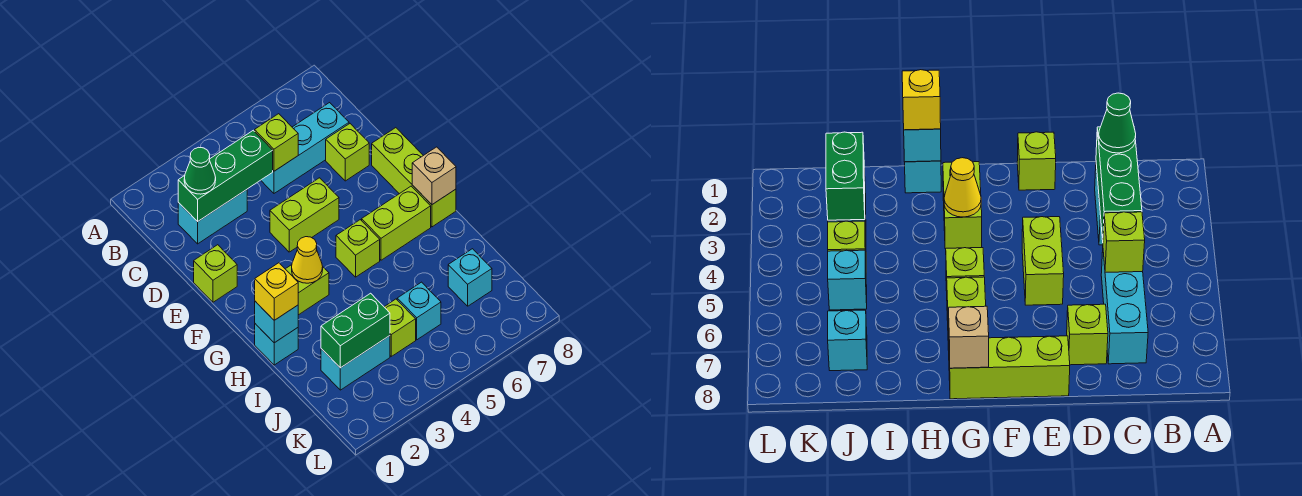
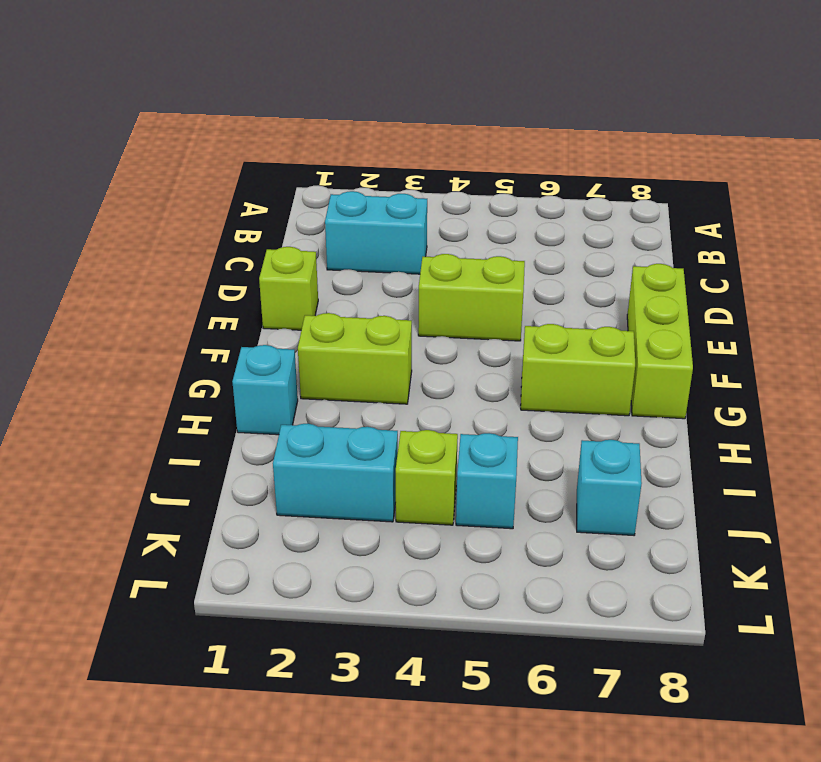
none -> cyan 1x3 brick [261,103,349,193]
none -> lime 1x1 brick [326,124,369,181]
none -> lime 1x1 brick [336,220,380,277]

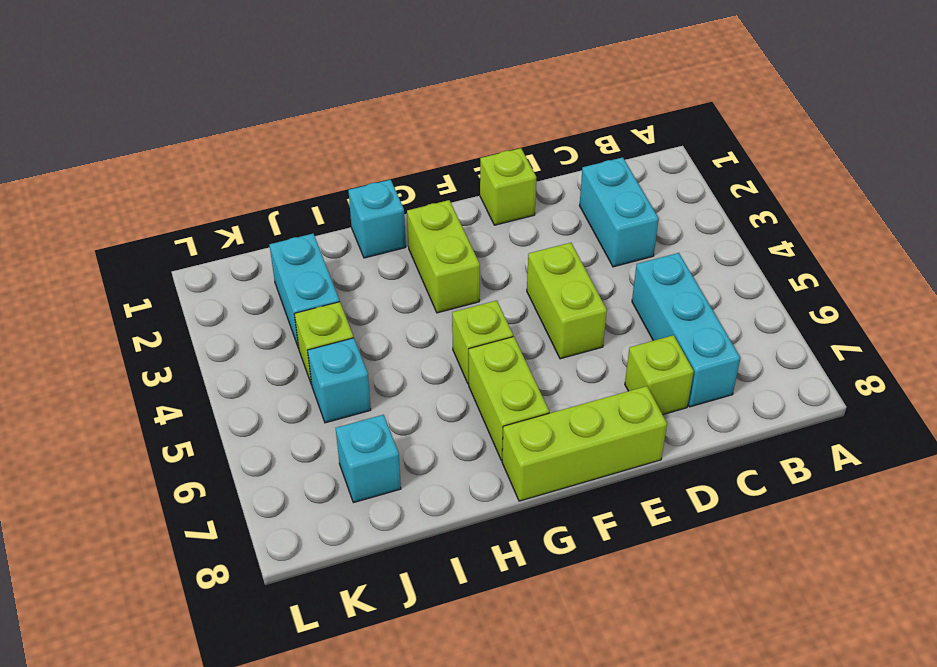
none -> green 1x3 brick [178,130,273,222]
none -> lime 1x1 brick [255,114,298,171]
none -> yellow 1x1 cone [292,237,323,283]

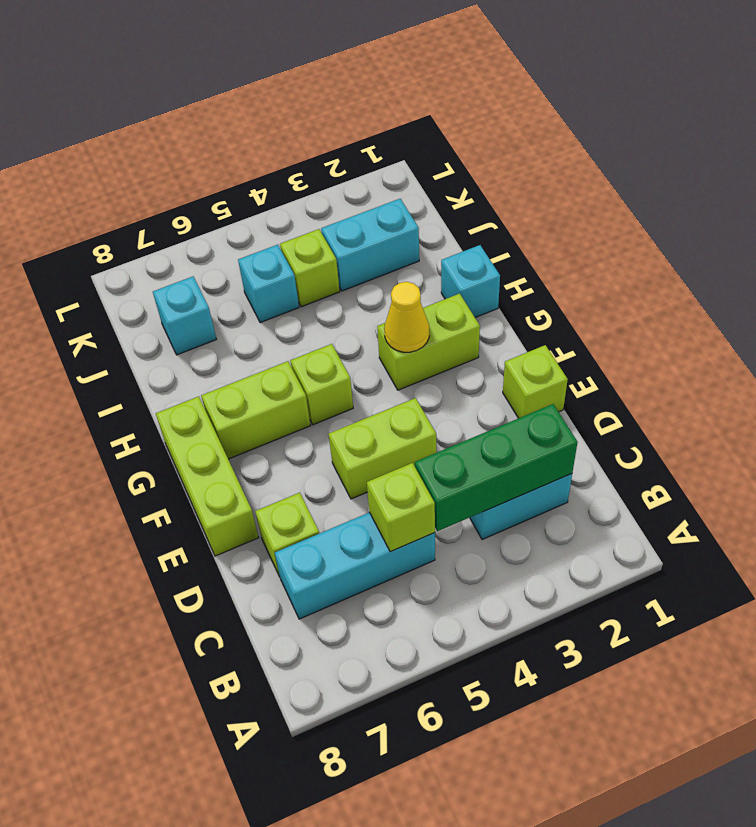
none -> tan 1x1 brick [412,147,456,205]
none -> cyan 1x1 brick [255,301,298,343]
none -> green 1x2 brick [321,293,390,368]

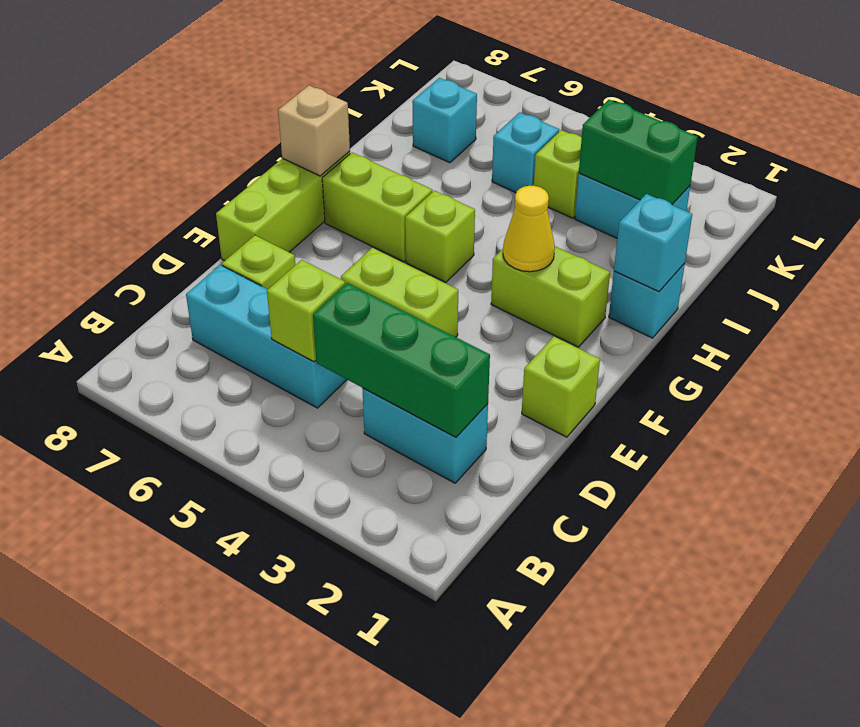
none -> green 1x1 cone [184,147,216,194]
none -> yellow 1x1 brick [255,263,298,320]

